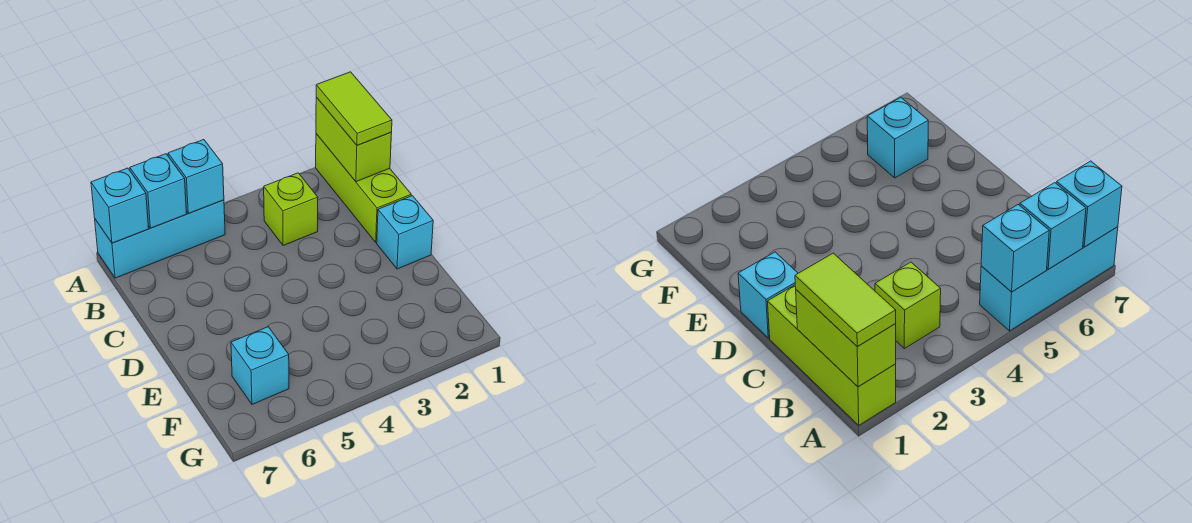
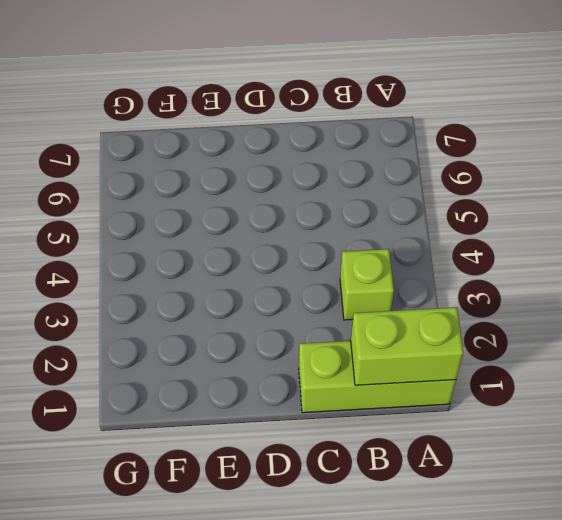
none -> cyan 1x3 brick [95,200,225,278]
none -> cyan 1x1 brick [377,196,433,269]

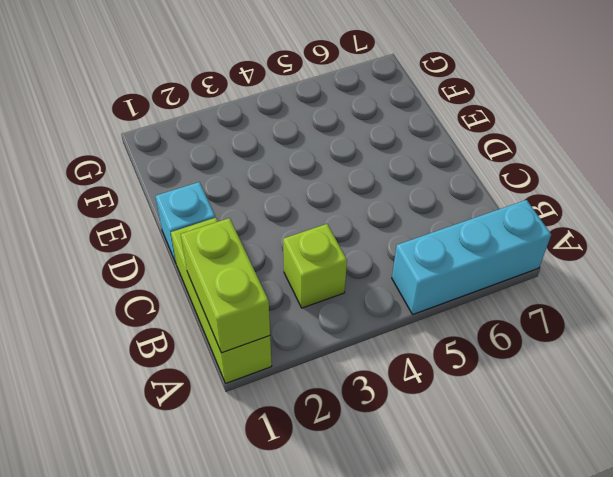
none -> cyan 1x1 brick [231,327,289,404]
none -> cyan 1x1 brick [168,140,224,213]

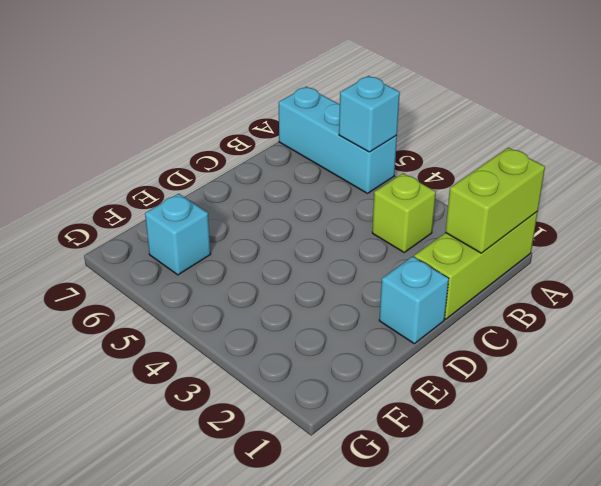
none -> cyan 1x1 brick [130,154,186,228]
none -> cyan 1x1 brick [91,168,149,243]

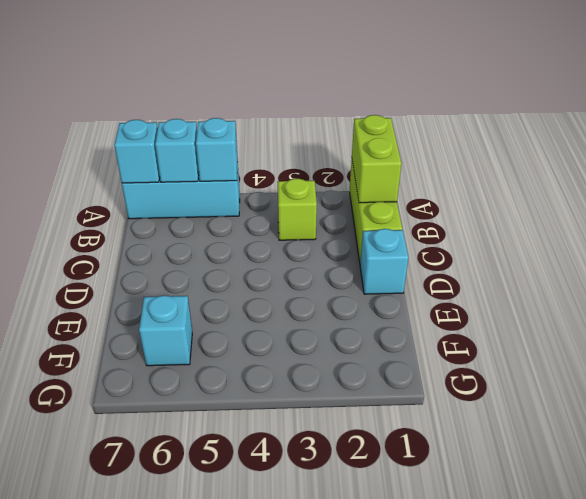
none -> lime 1x2 tile [316,72,392,145]

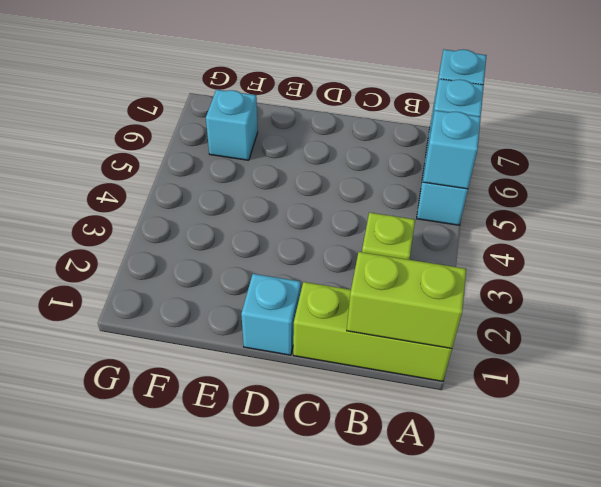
none -> lime 1x2 tile [316,72,392,145]

